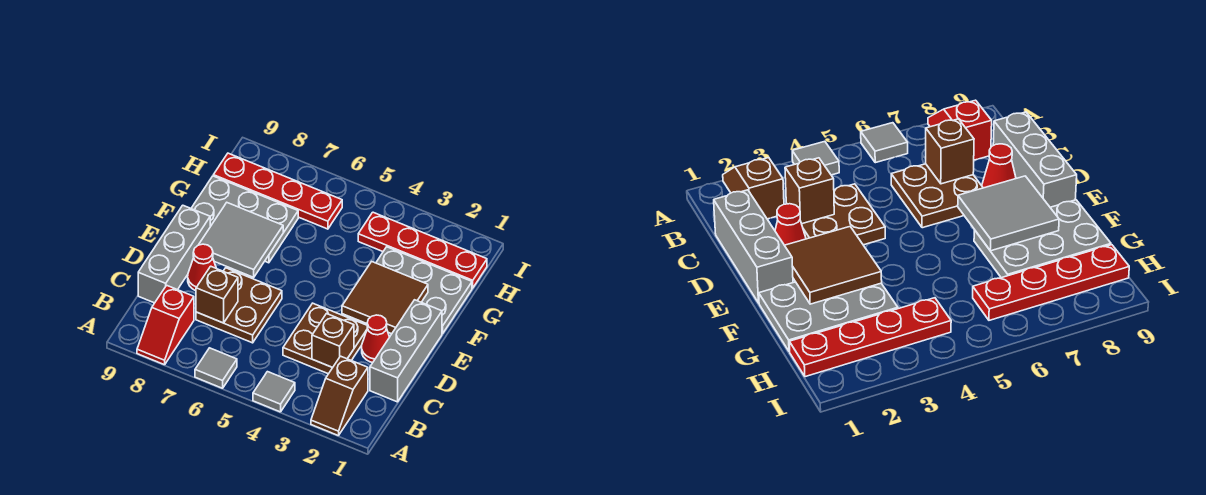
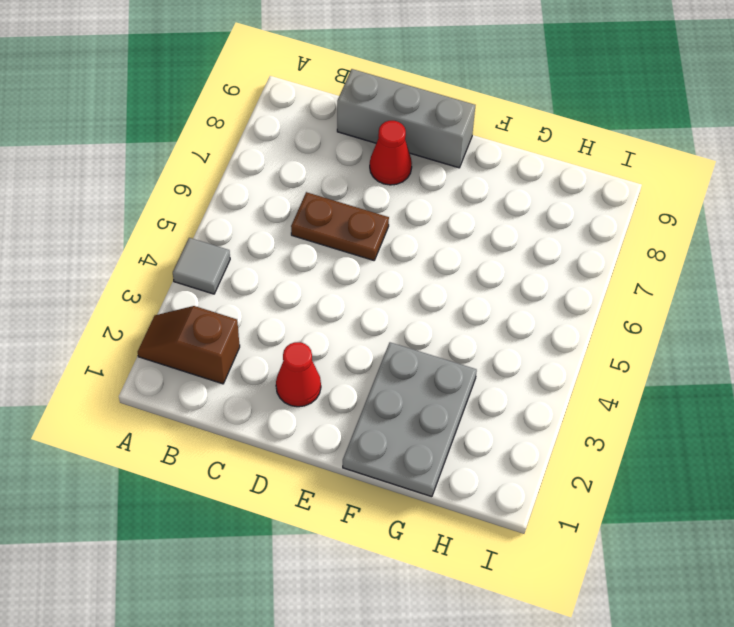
brown 1x2 plate [291,192,389,260] -> brown 2x2 plate [196,268,282,343]
none -> grey 1x1 tile [195,348,237,388]
none -> red 1x2 slope [137,285,194,365]
none -> grey 1x3 brick [370,300,442,402]

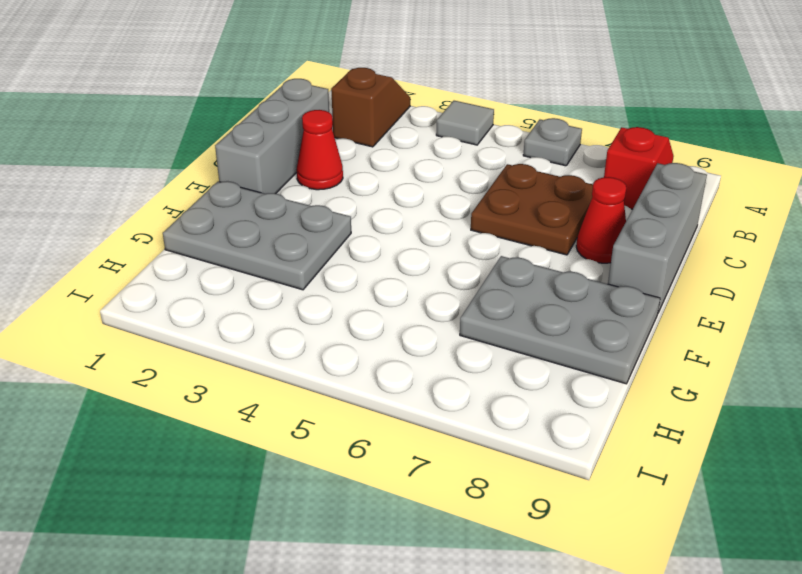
grey 1x1 plate [523,118,582,166] -> grey 1x1 tile [195,348,237,388]
none -> brown 2x2 plate [283,303,368,374]
none -> red 1x4 plate [358,212,487,288]
none -> red 1x4 plate [213,153,342,229]

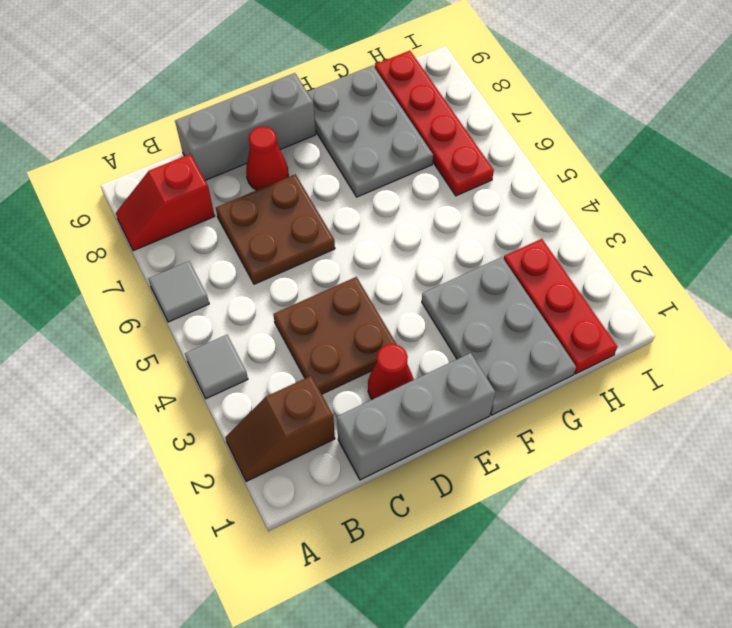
red 1x3 plate [504,239,618,374] -> red 1x4 plate [358,212,487,288]
none -> brown 1x1 brick [312,314,354,368]
none -> brown 1x1 brick [196,266,238,323]
none -> brown 2x2 tile [342,262,428,334]

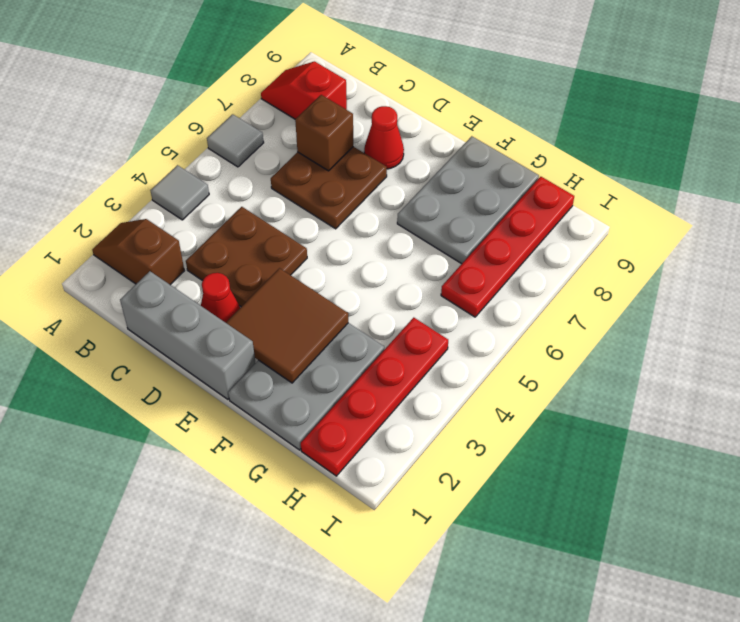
none -> grey 1x3 brick [138,205,210,303]
none -> brown 1x1 brick [312,314,354,368]
none -> grey 2x2 tile [199,203,283,277]

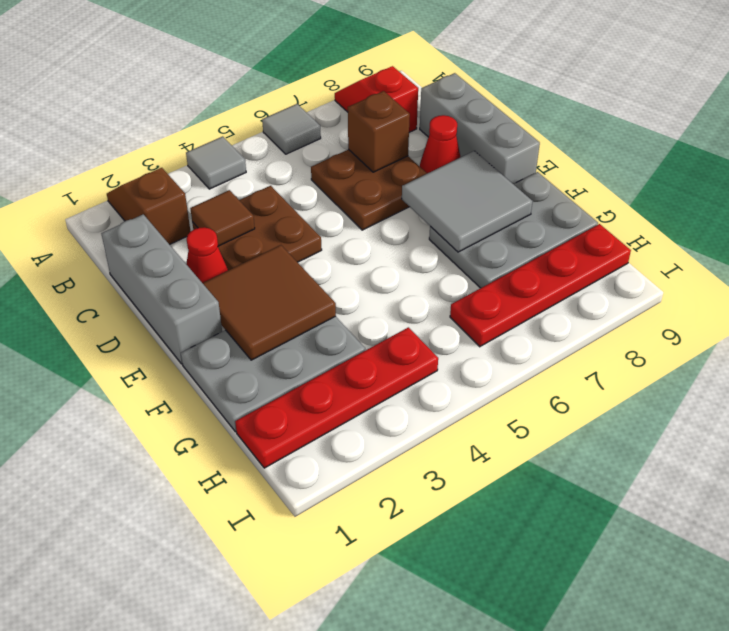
brown 1x1 tile [190,190,255,246] -> brown 1x1 brick [312,314,354,368]

